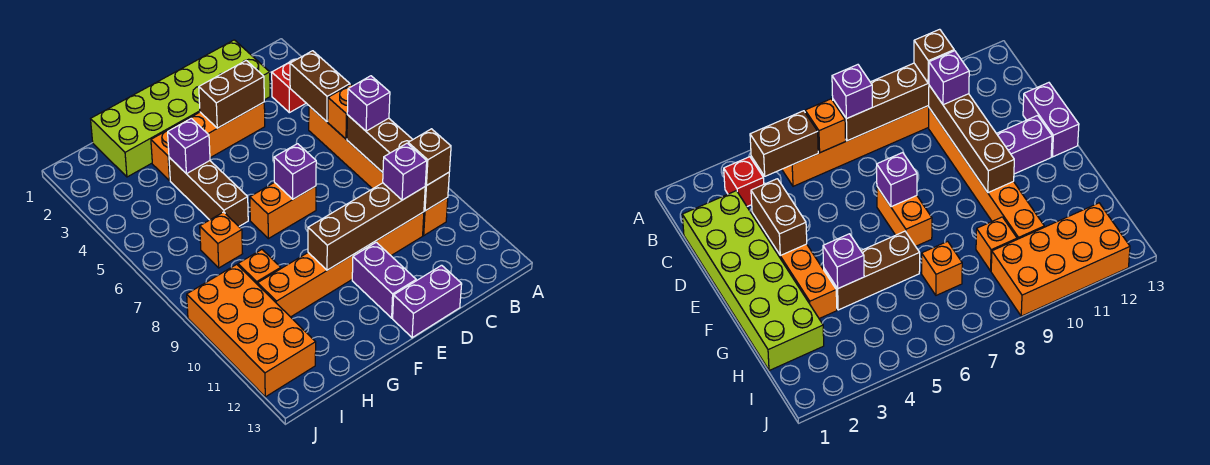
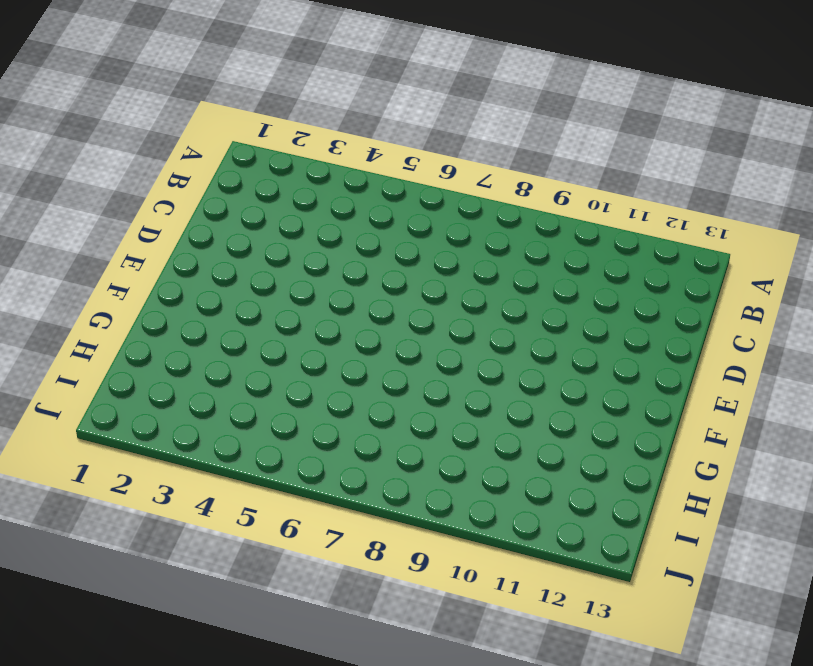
none -> red 1x1 brick [272,60,306,113]
none -> orange 1x6 brick [309,106,448,235]
none -> lime 2x6 brick [91,40,270,177]

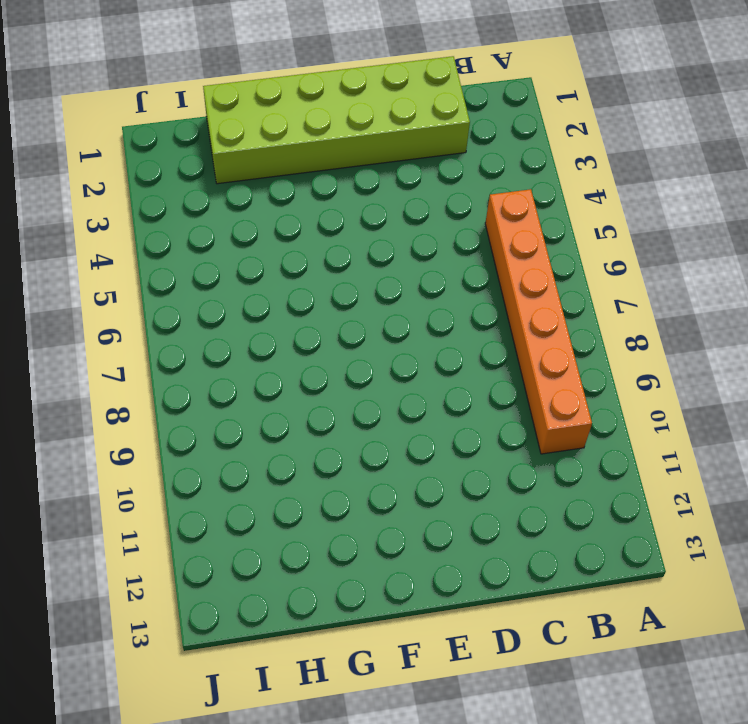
none -> red 1x1 brick [272,60,306,113]
none -> orange 1x6 brick [258,212,424,317]
none -> orange 1x4 brick [151,102,265,181]

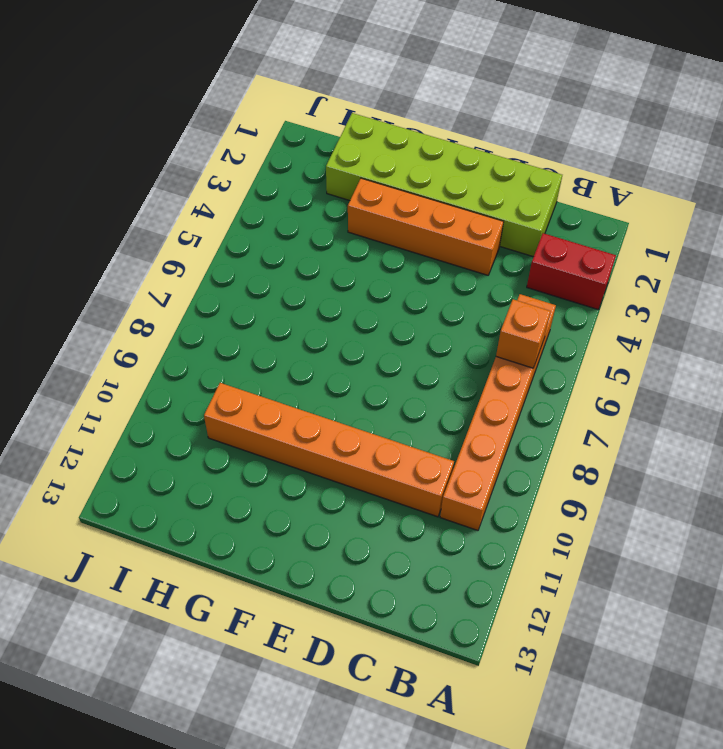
red 1x2 brick [527,233,616,310] -> red 1x1 brick [272,60,306,113]
none -> purple 1x2 brick [393,265,462,338]
none -> orange 1x2 brick [250,182,316,239]
none -> purple 1x2 brick [352,242,416,318]

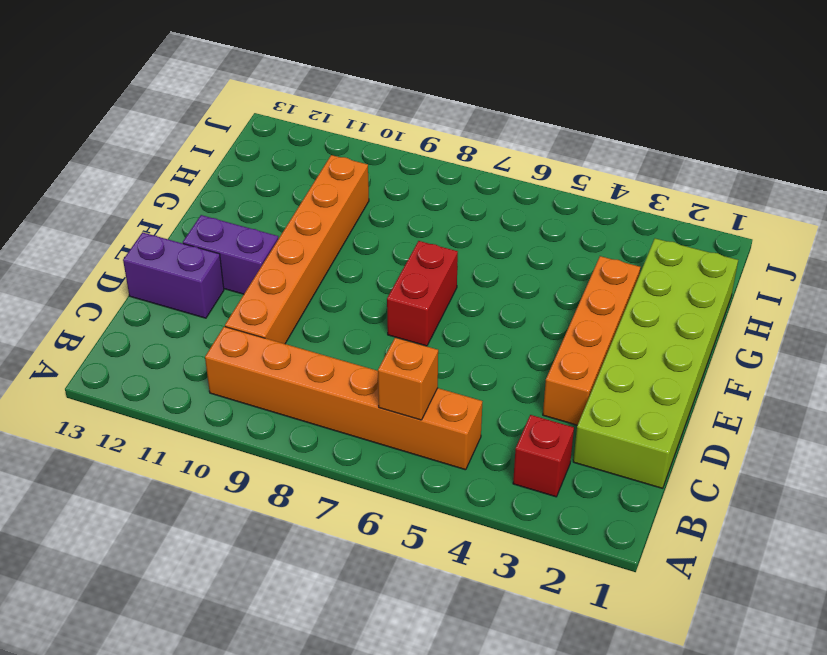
purple 1x2 brick [123,232,224,318] -> purple 1x2 brick turned to [393,265,462,338]
red 1x2 brick [387,241,458,346] -> orange 1x2 brick [250,182,316,239]
none -> brown 1x3 brick [169,157,248,226]
none -> orange 1x1 brick [200,212,243,268]
none -> orange 1x1 brick [238,250,281,285]

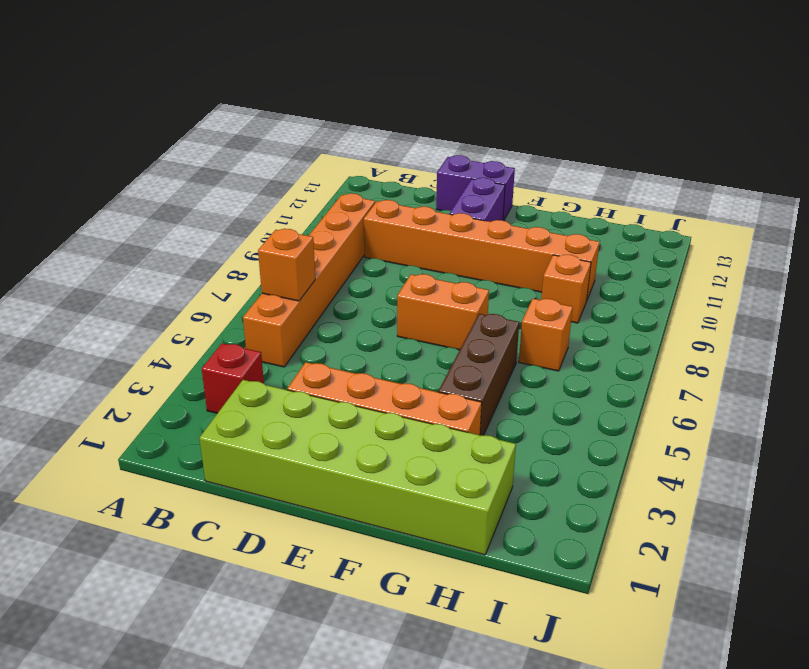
none -> orange 2x4 brick [187,264,316,397]
none -> brown 1x2 brick [290,51,350,122]
none -> brown 1x4 brick [347,115,449,211]

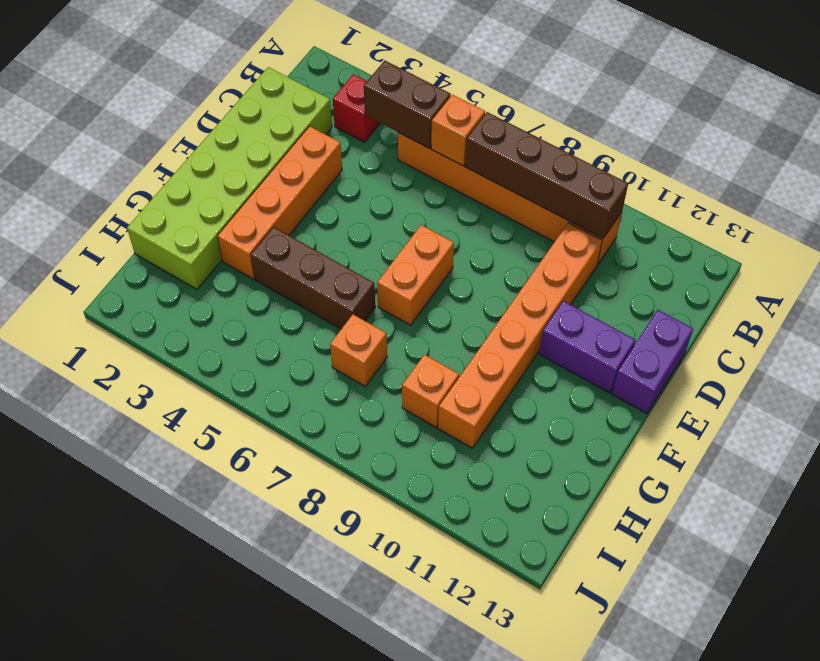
none -> orange 2x4 brick [187,264,316,397]
none -> brown 1x4 brick [308,183,425,270]
none -> brown 1x2 brick [199,61,264,128]

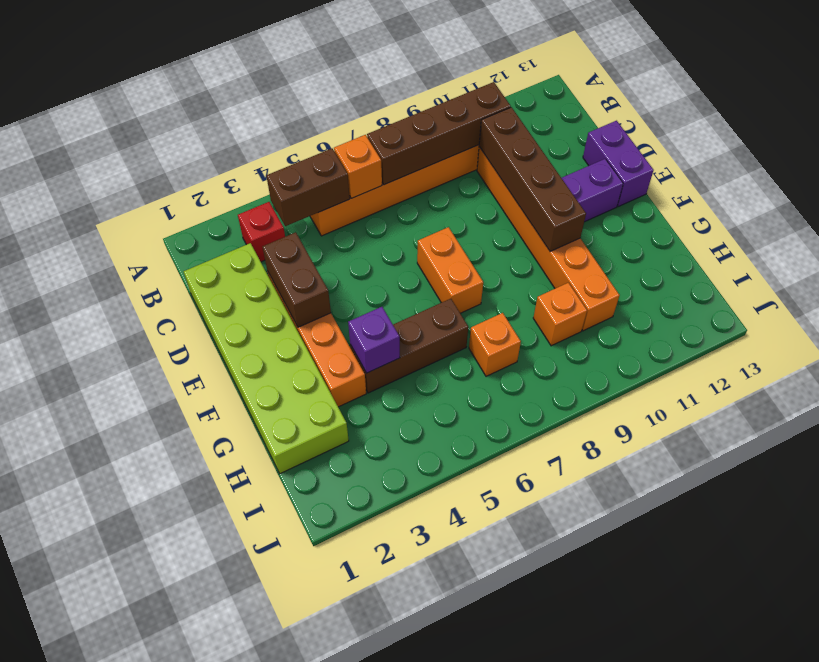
none -> orange 2x4 brick [187,264,316,397]
none -> purple 1x1 brick [274,144,316,199]
none -> purple 1x1 brick [347,76,390,131]

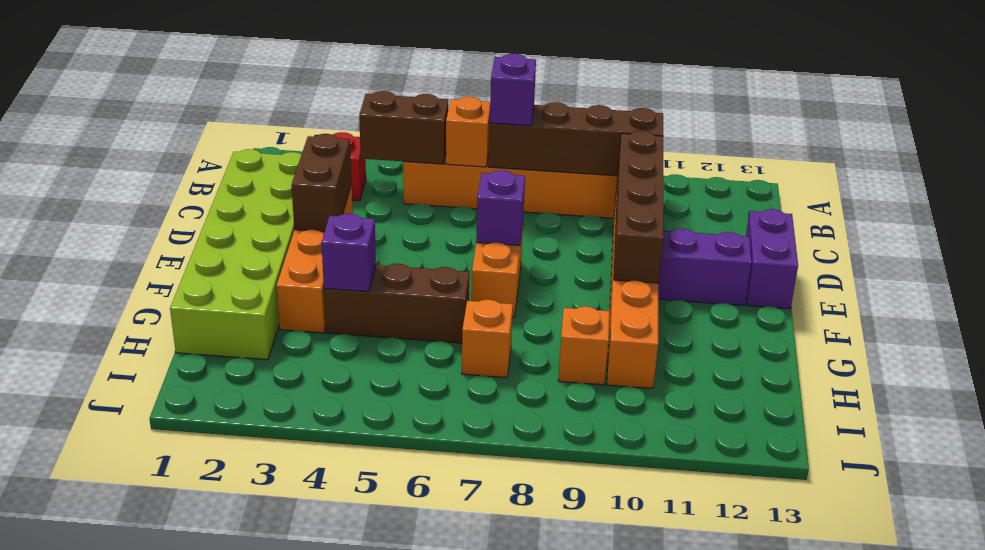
none -> orange 2x4 brick [187,264,316,397]
none -> brown 1x1 brick [408,129,451,185]
none -> purple 1x1 brick [383,143,427,200]

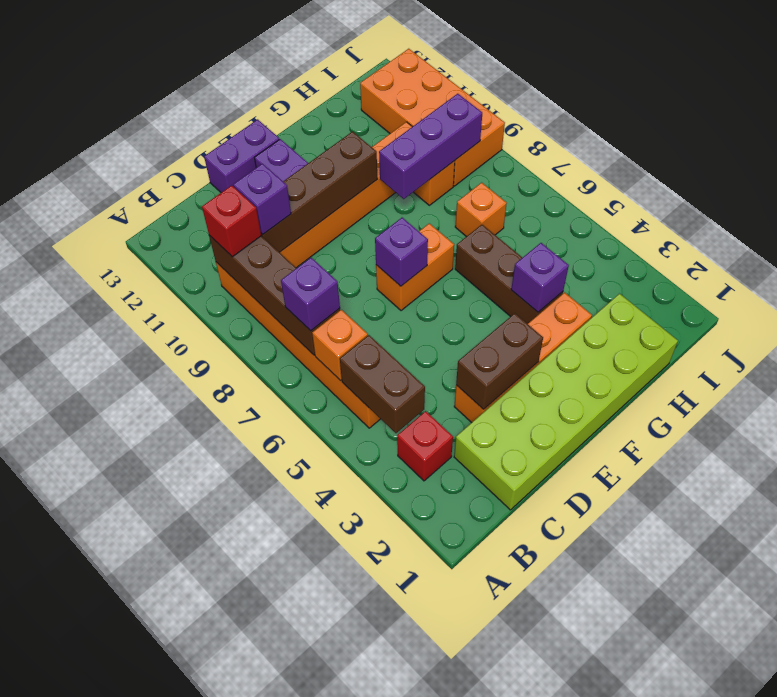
red 1x1 brick [202,185,261,257] -> brown 1x1 brick [408,129,451,185]
purple 1x3 brick [379,94,482,199] -> none

